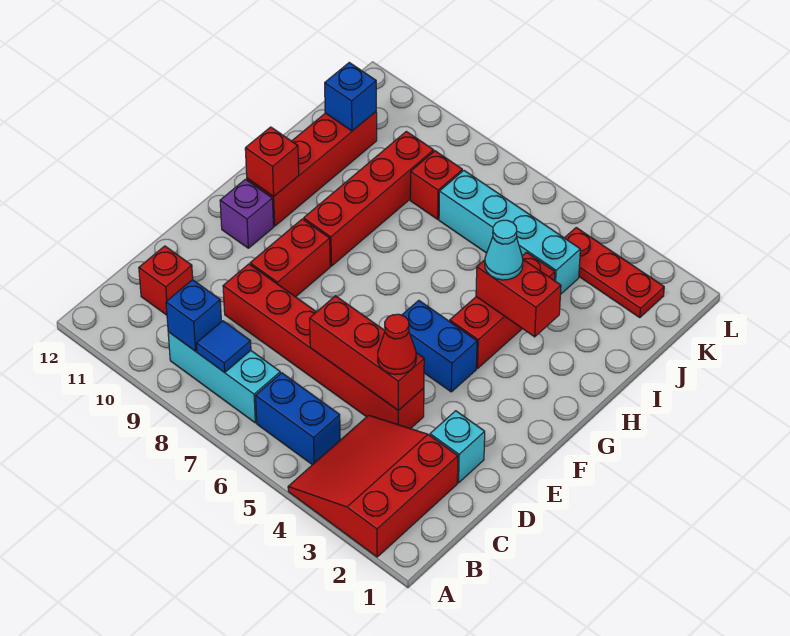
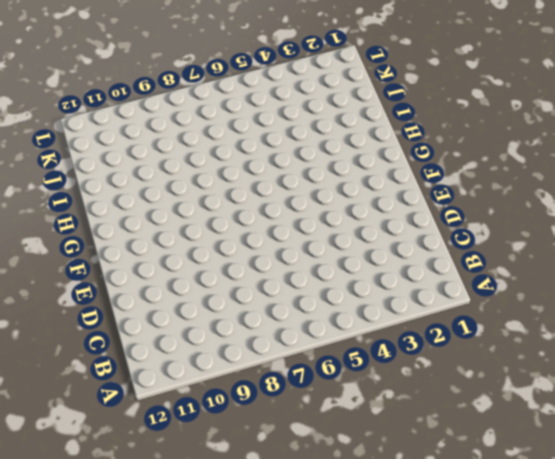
none -> red 3x3 slope [288,415,458,557]
none -> blue 1x2 brick [256,373,340,465]
none -> cyan 1x3 brick [168,332,280,423]

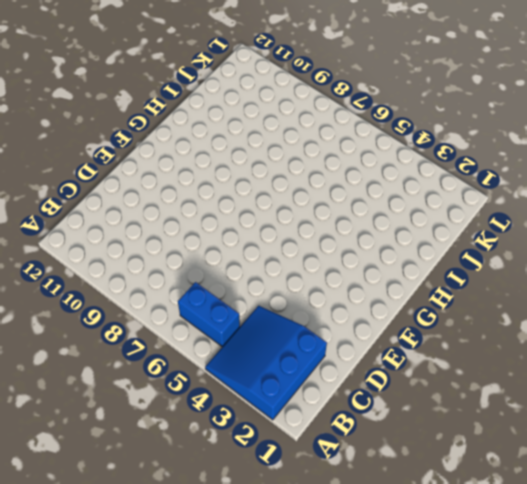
blue 3x3 slope [205,306,327,420] -> red 3x3 slope [288,415,458,557]
none -> cyan 1x3 brick [168,332,280,423]
none -> red 1x1 brick [139,246,193,315]
none -> cyan 1x1 brick [430,411,485,483]

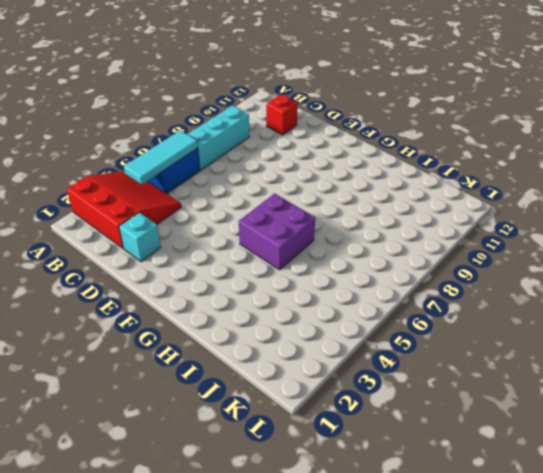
cyan 1x3 tile [124,130,198,185] -> none
purple 2x2 brick [239,194,315,270] -> none
none -> red 1x6 brick [223,264,424,429]
none -> red 1x2 brick [250,219,330,297]
none -> blue 1x2 brick [402,300,477,392]

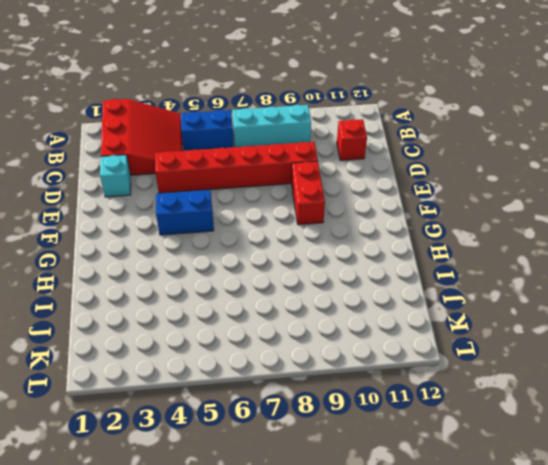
none -> purple 1x1 brick [220,179,273,248]
none -> red 1x3 brick [450,252,555,368]
none -> red 1x4 brick [304,131,434,266]

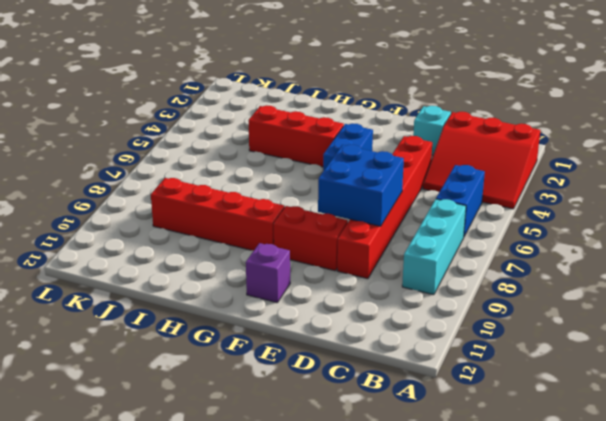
blue 2x2 brick [318,145,404,226] -> none
none -> red 1x1 brick [139,246,193,315]
none -> red 1x4 brick [247,112,377,226]
none -> cyan 1x4 brick [439,171,580,295]

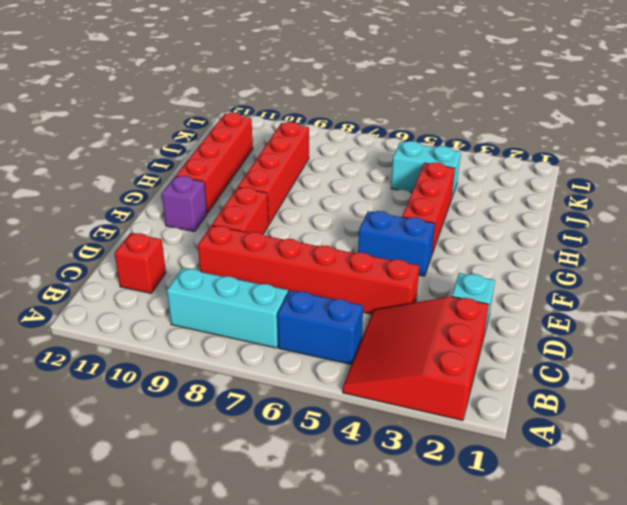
cyan 1x2 brick [391,141,461,197] -> cyan 1x4 brick [439,171,580,295]
none -> red 1x1 brick [410,151,462,219]
none -> red 1x3 plate [565,228,664,318]
none -> blue 1x1 tile [196,321,251,372]

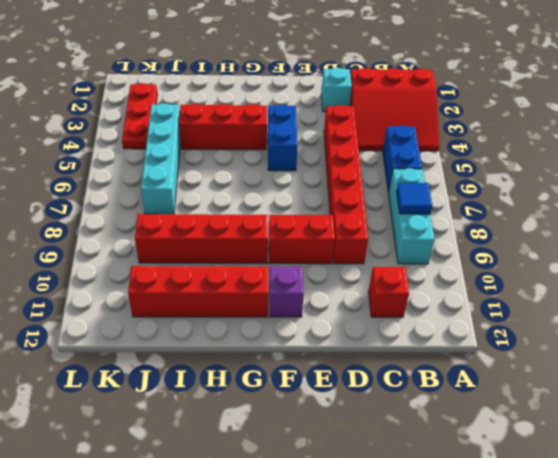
none -> red 1x1 brick [410,151,462,219]
none -> blue 1x1 brick [166,280,221,351]
none -> red 1x3 brick [310,296,424,410]

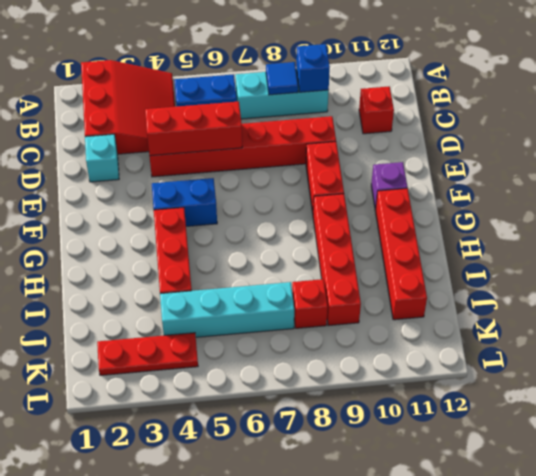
none -> red 1x1 brick [245,127,299,197]
none -> red 1x2 brick [476,260,561,337]
none -> blue 1x1 brick [325,63,376,131]

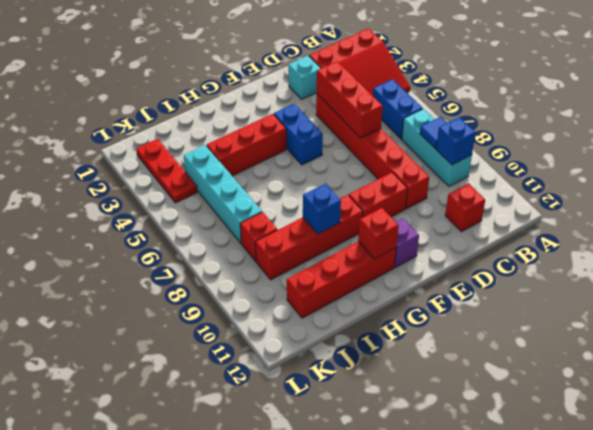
blue 1x1 brick [303,184,341,234] -> blue 1x1 brick moved to [325,63,376,131]
none -> red 1x2 brick [476,260,561,337]
none -> red 1x1 cone [378,314,416,375]
none -> cyan 1x1 cone [485,220,523,280]

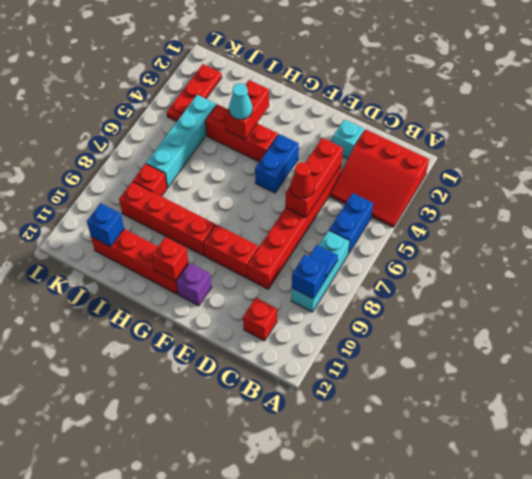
red 1x1 cone [290,162,314,198] -> red 1x1 cone moved to [378,314,416,375]

